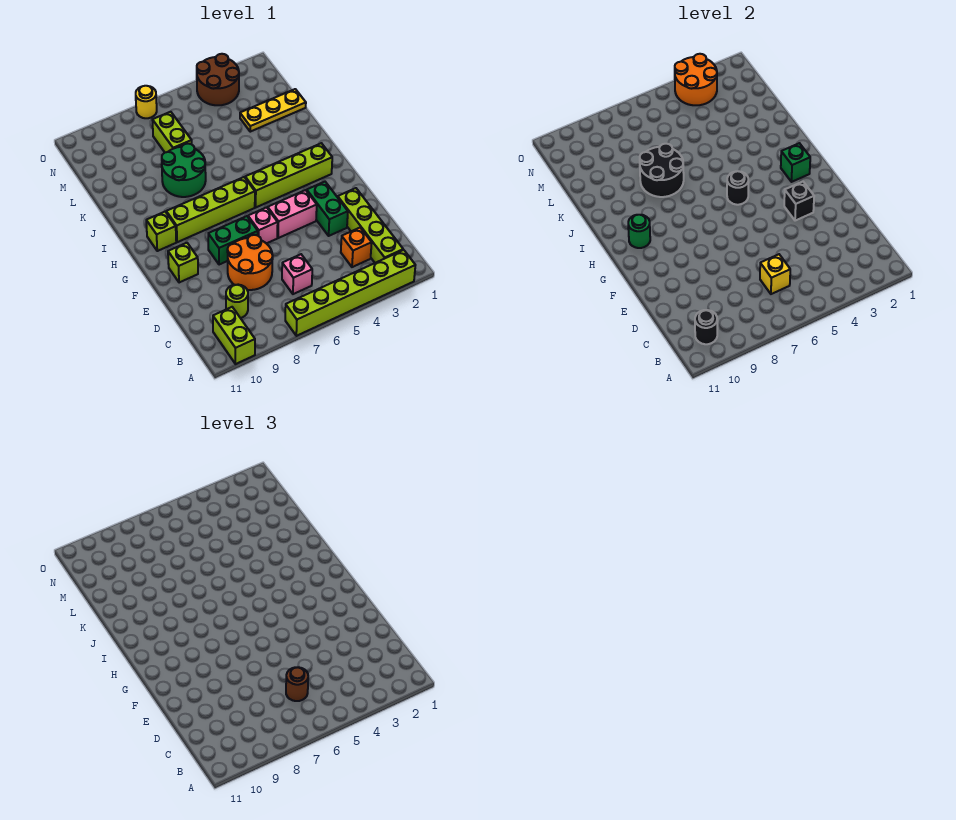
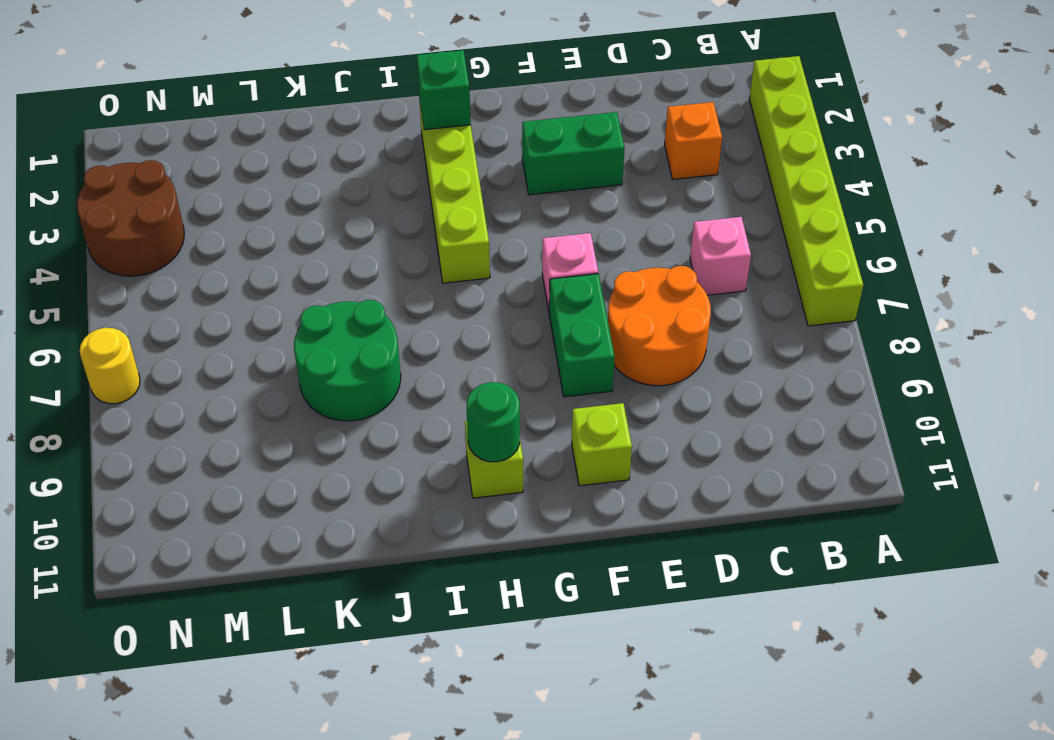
none -> lime 1x2 brick [213,307,255,364]
none -> lime 1x4 brick [338,188,403,263]
none -> lime 1x1 round brick [226,285,248,318]

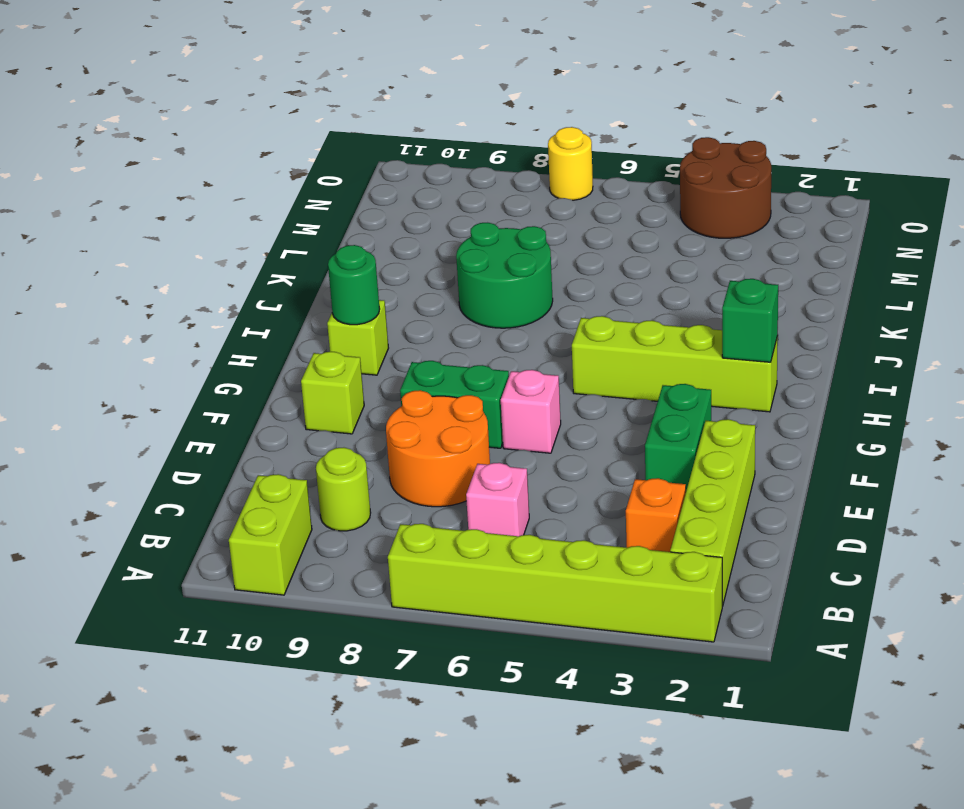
none -> pink 1x2 brick [268,190,317,238]
none -> lime 1x4 brick [166,177,255,242]
none -> yellow 1x3 plate [240,89,306,132]

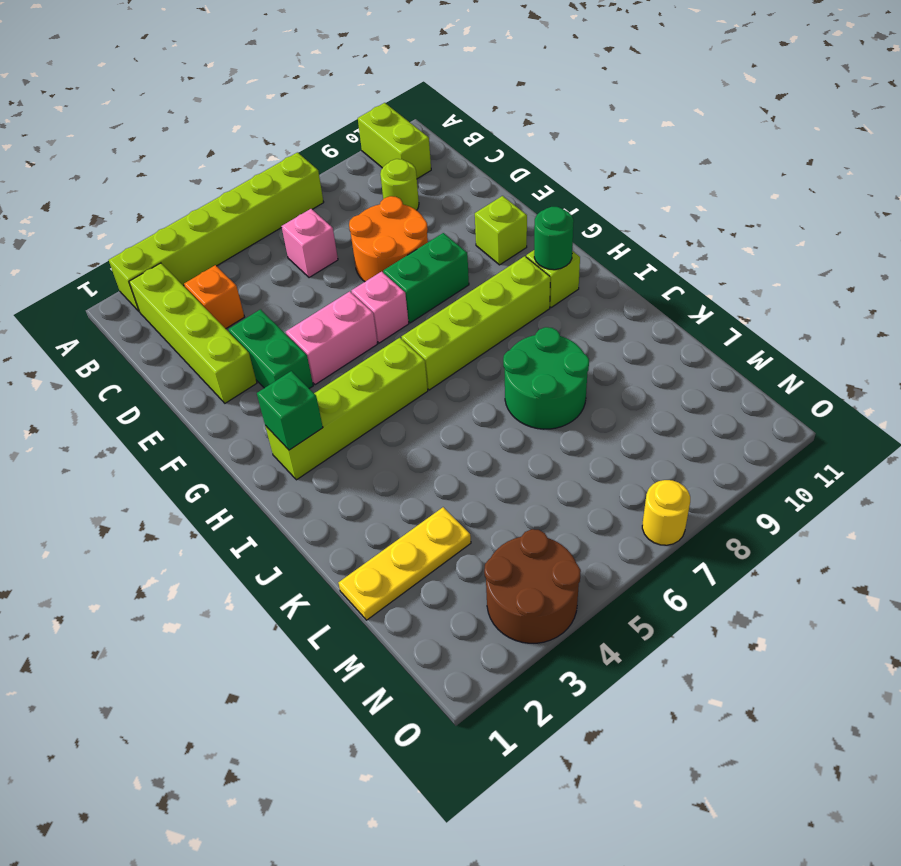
none -> lime 1x2 brick [152,112,192,152]
none -> black 1x1 round brick [695,310,717,344]
none -> yellow 1x1 brick [760,254,790,294]

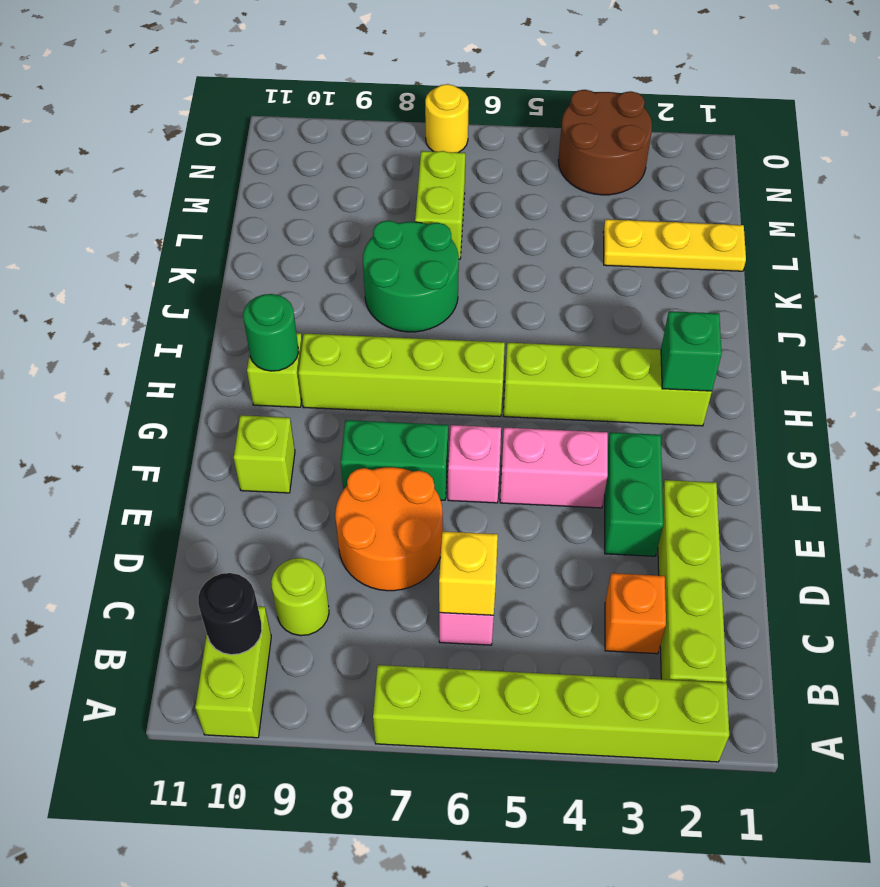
none -> black 1x1 brick [784,182,814,221]
none -> black 1x1 round brick [727,171,748,205]
none -> black 2x2 round brick [640,144,684,197]

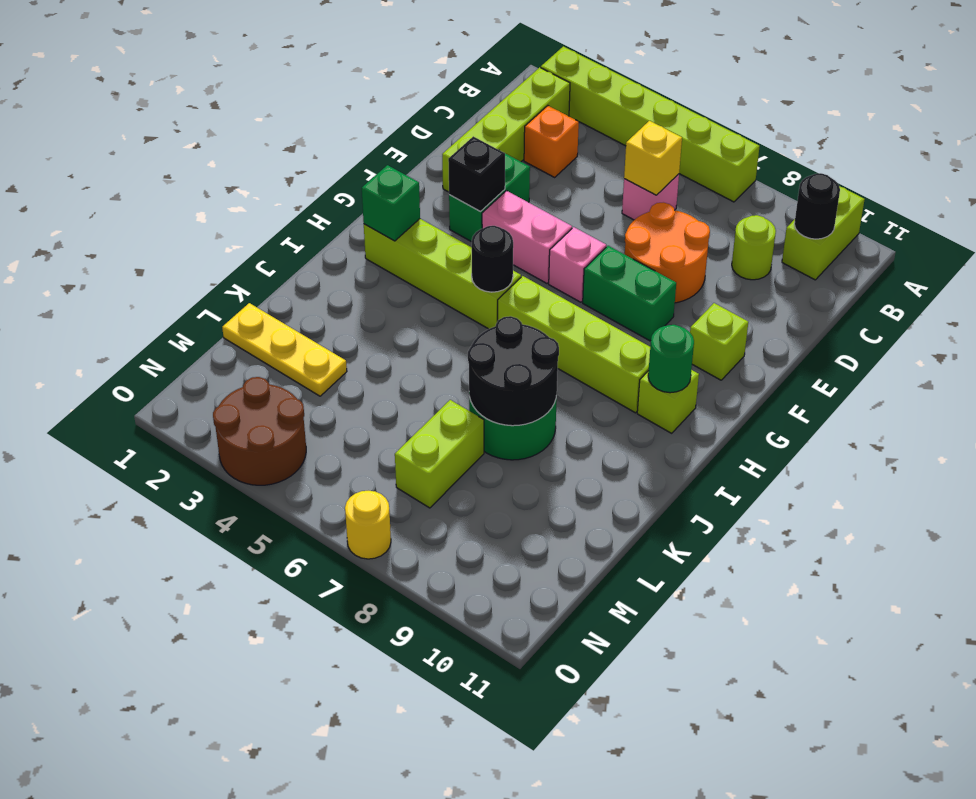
none -> orange 2x2 round brick [675,54,717,105]
none -> brown 1x1 round brick [286,667,308,701]

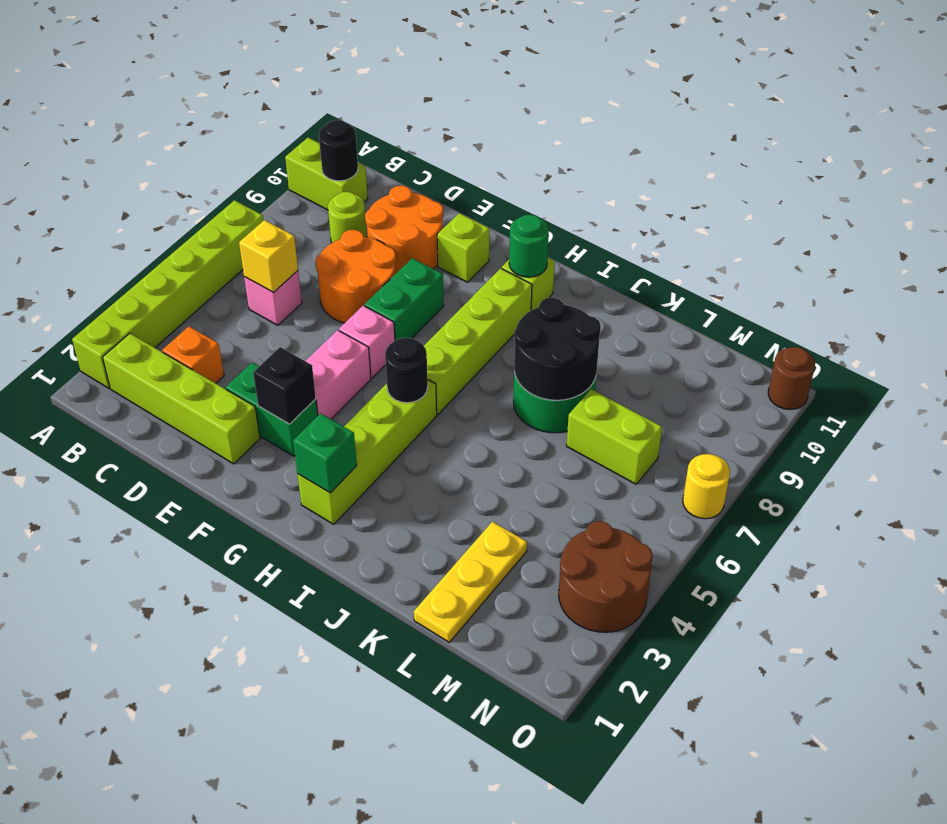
orange 2x2 round brick [365,186,443,273] -> orange 2x2 round brick moved to [675,54,717,105]
brown 1x1 round brick [768,347,815,410] -> brown 1x1 round brick moved to [286,667,308,701]

